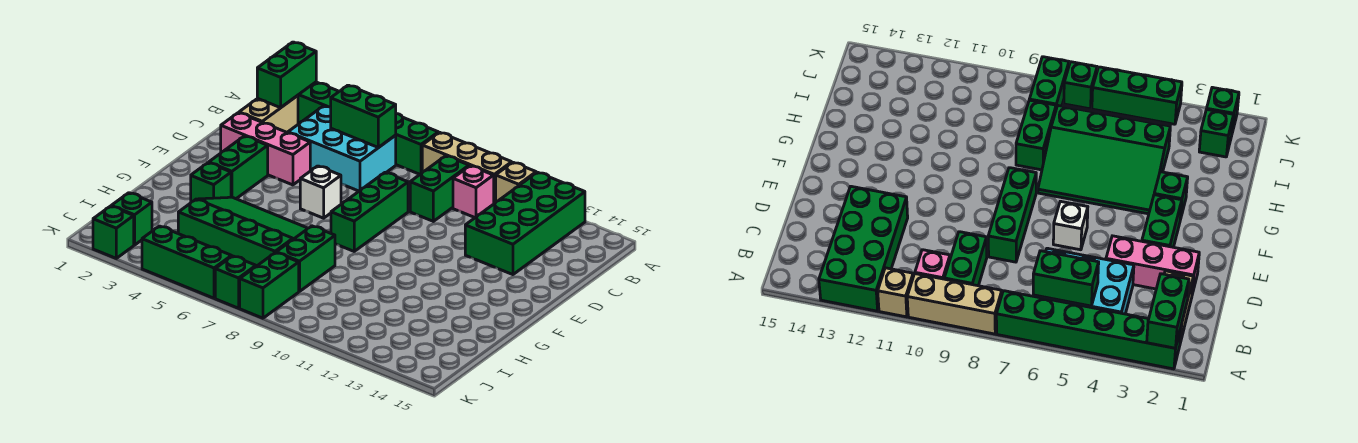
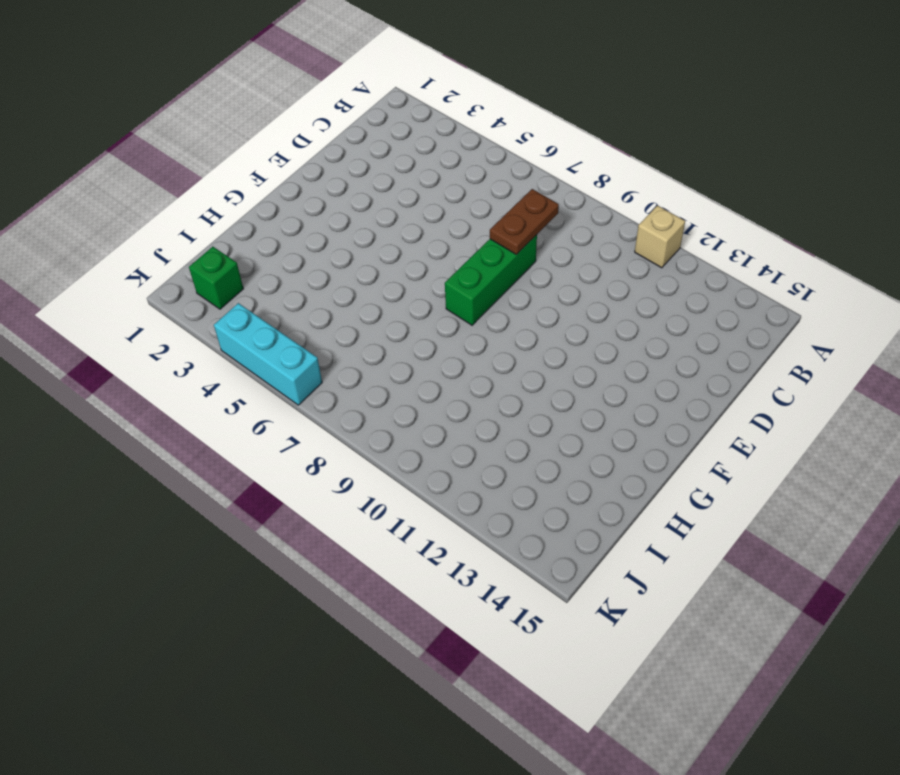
brown 1x2 plate [490,189,559,255] -> none
cyan 1x3 brick [214,303,322,405] -> green 1x3 brick [142,226,232,298]
none -> green 1x6 brick [298,82,438,174]
none -> tan 1x3 brick [422,132,512,203]
none -> green 2x4 brick [465,172,585,275]

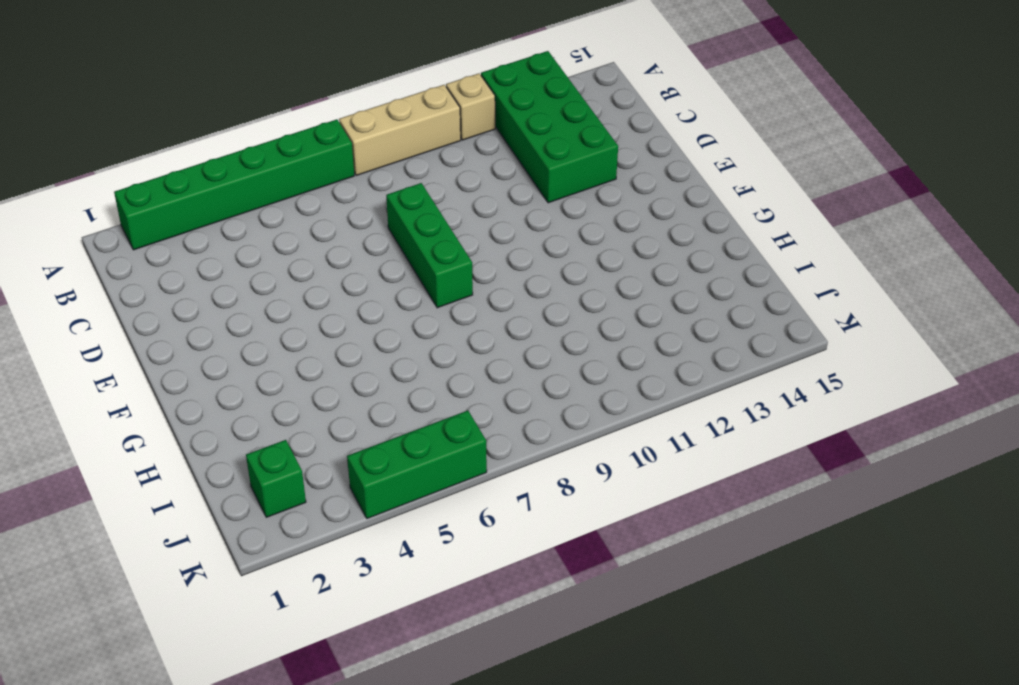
none -> tan 1x2 brick [239,95,298,133]
none -> cyan 2x3 brick [288,106,396,191]
none -> green 1x2 brick [410,156,469,221]

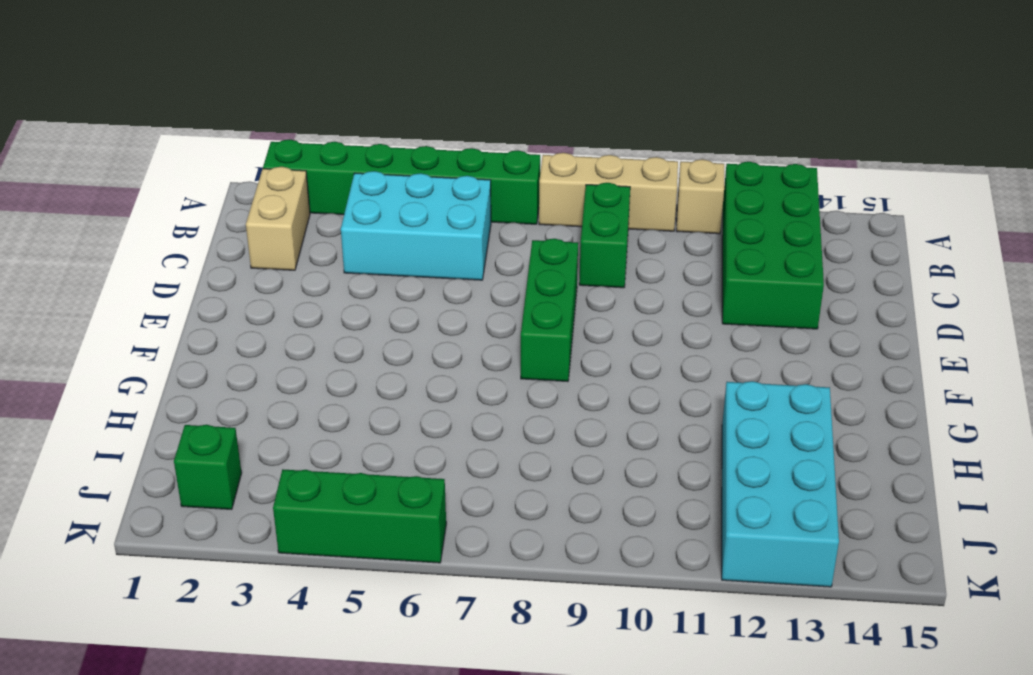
cyan 2x4 brick [722,381,839,587] -> none
none -> pink 1x1 brick [453,166,494,217]
none -> pink 1x3 brick [221,113,310,185]
none -> green 1x2 brick [209,136,268,199]

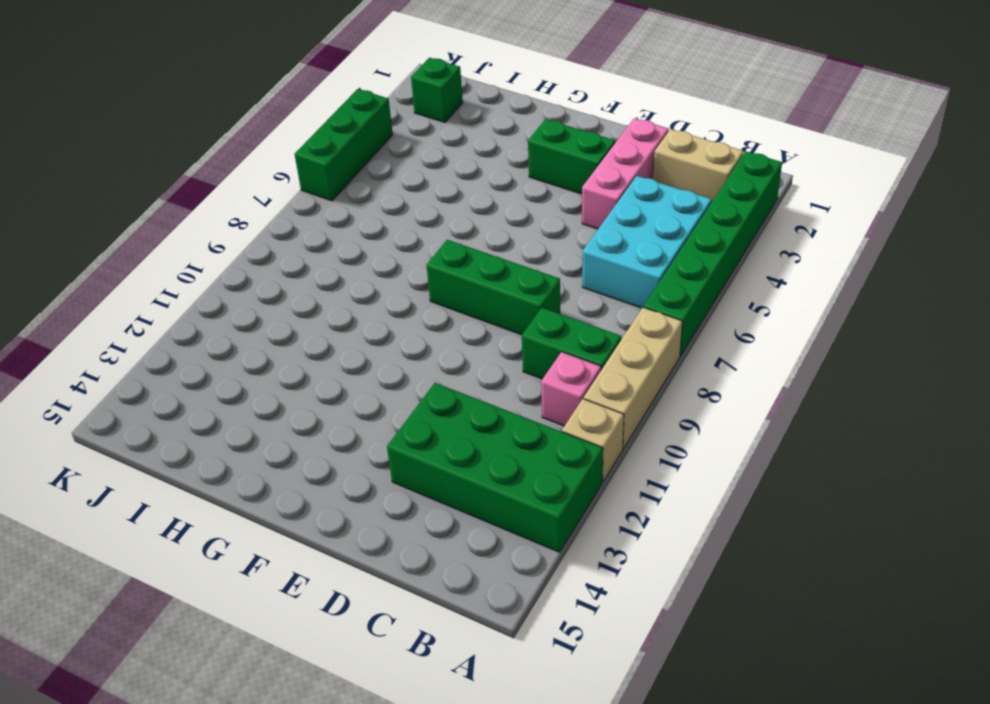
none -> white 1x1 brick [300,166,341,218]
none -> green 1x1 brick [191,163,231,202]
none -> green 3x4 slope [178,197,308,266]

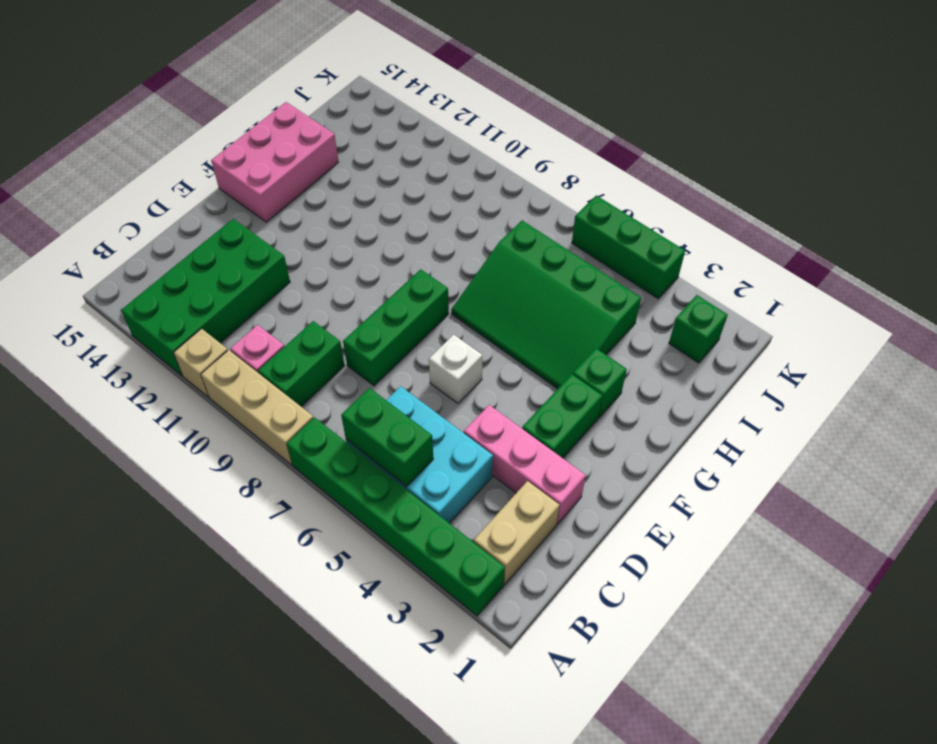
pink 2x3 brick [211,102,338,222] -> none
none -> green 1x2 brick [276,226,335,292]
none -> green 1x2 brick [240,253,299,318]
none -> green 1x1 brick [93,206,134,258]

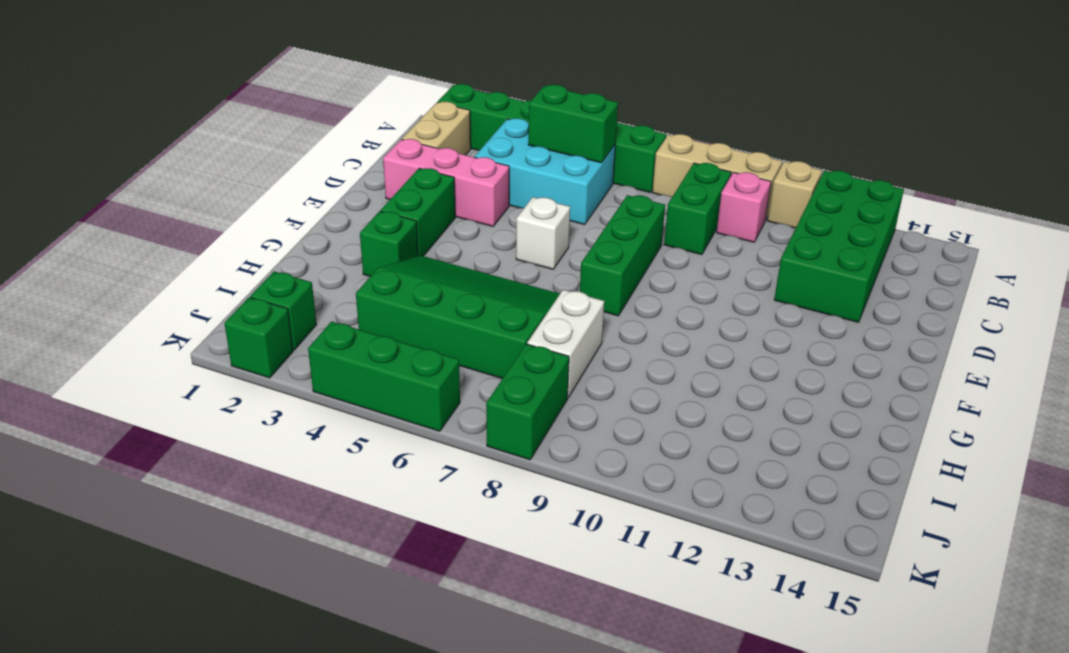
white 1x2 brick [527,290,604,398] -> green 1x2 brick [276,226,335,292]
none -> green 1x1 brick [215,256,256,308]
none -> green 1x2 brick [257,42,316,108]

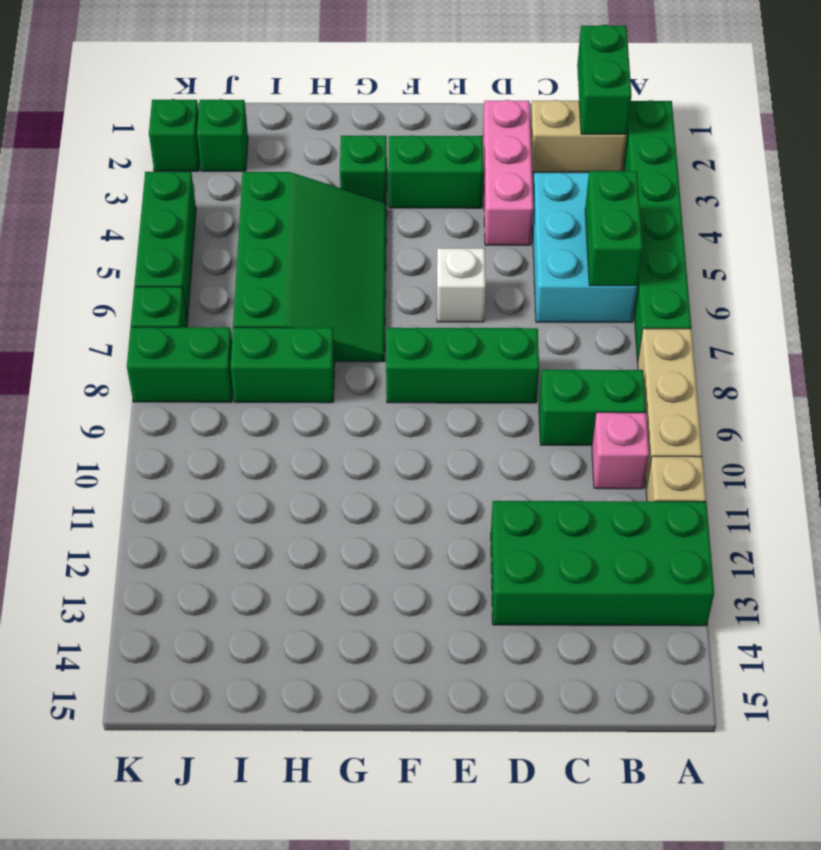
green 1x2 brick [577,25,632,135] -> green 1x2 brick turned to [257,42,316,108]

